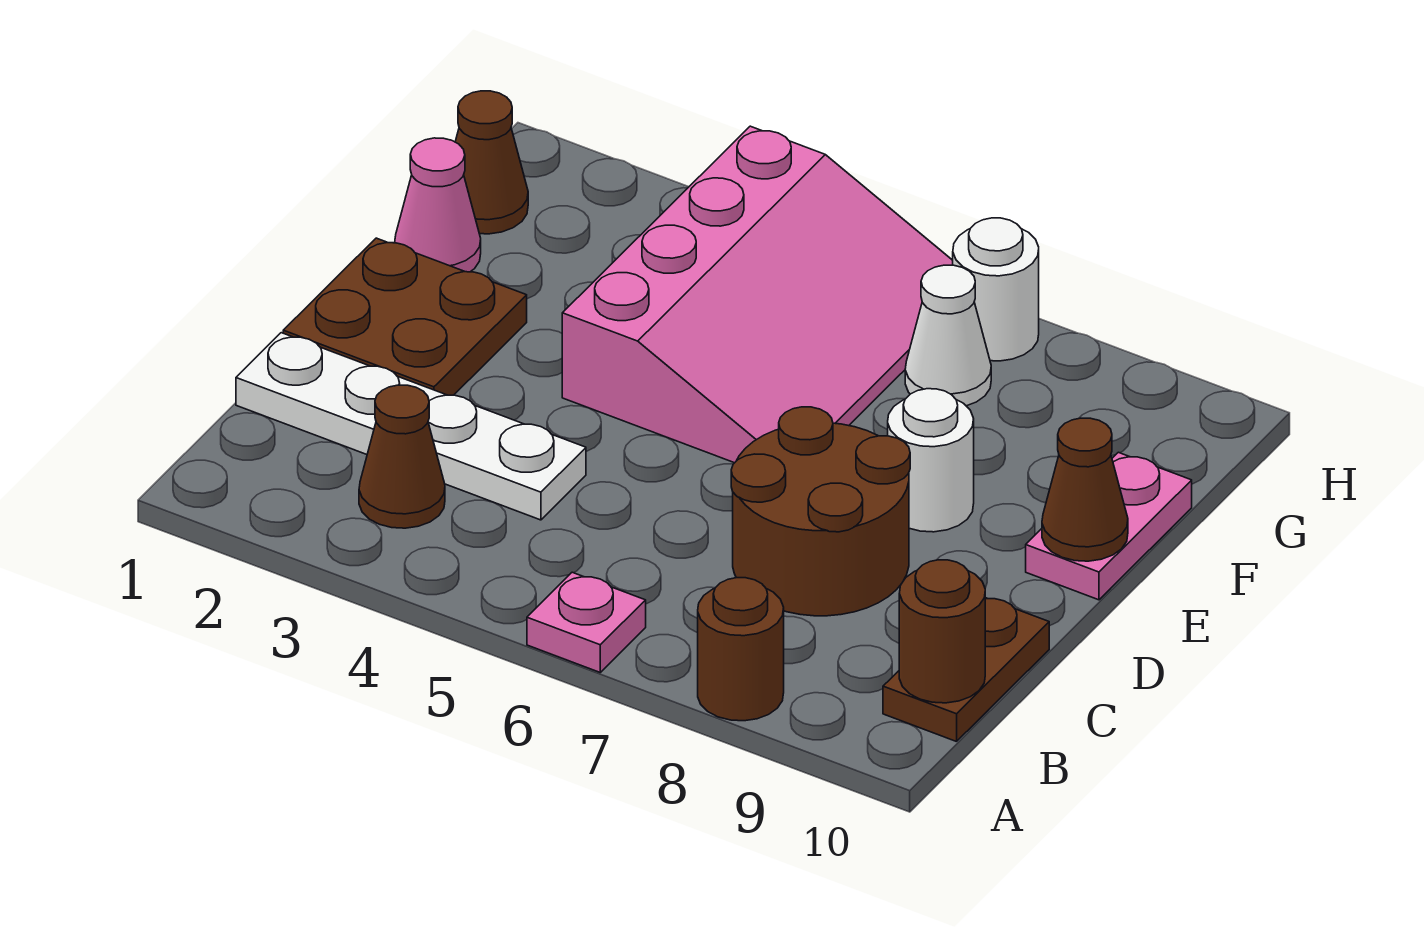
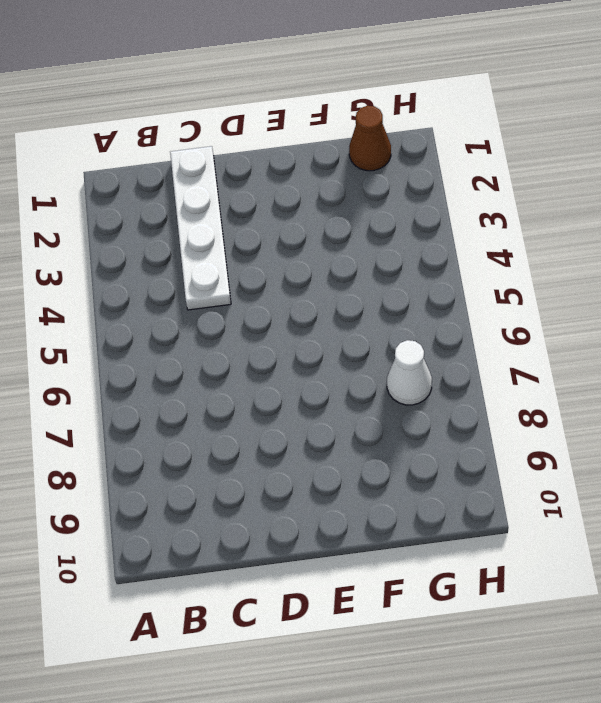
none -> pink 1x1 plate [527,572,646,672]
none -> brown 1x1 round brick [698,578,784,721]
none -> brown 1x1 cone [359,385,445,528]

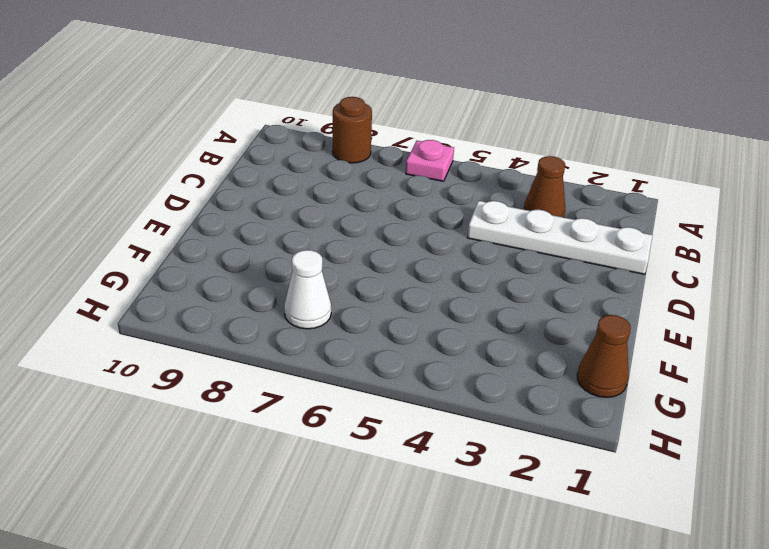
none -> brown 1x2 plate [883,598,1049,742]
none -> brown 2x2 round brick [731,407,910,616]
none -> brown 2x2 plate [283,238,527,395]

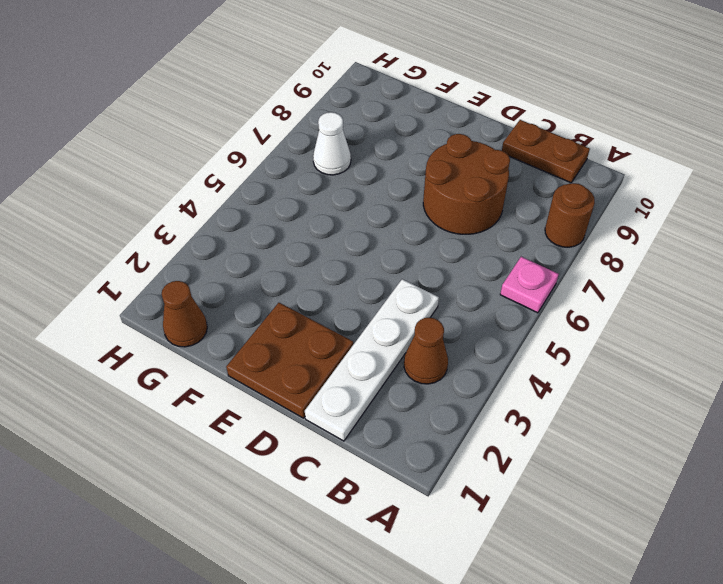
none -> pink 3x4 slope [562,126,953,463]
none -> white 1x1 round brick [888,389,974,532]
none -> pink 1x2 plate [1026,452,1192,600]

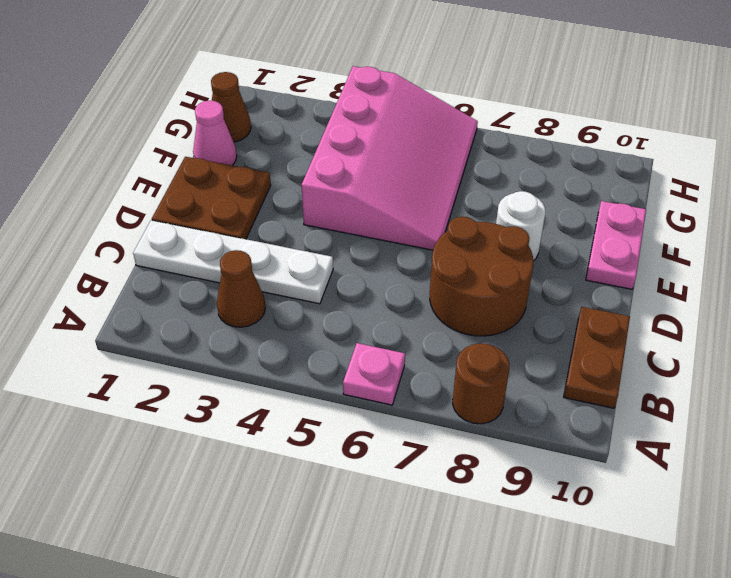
none -> white 1x1 cone [905,265,991,406]
none -> white 1x1 round brick [953,218,1039,361]
none -> brown 1x1 round brick [899,560,985,703]

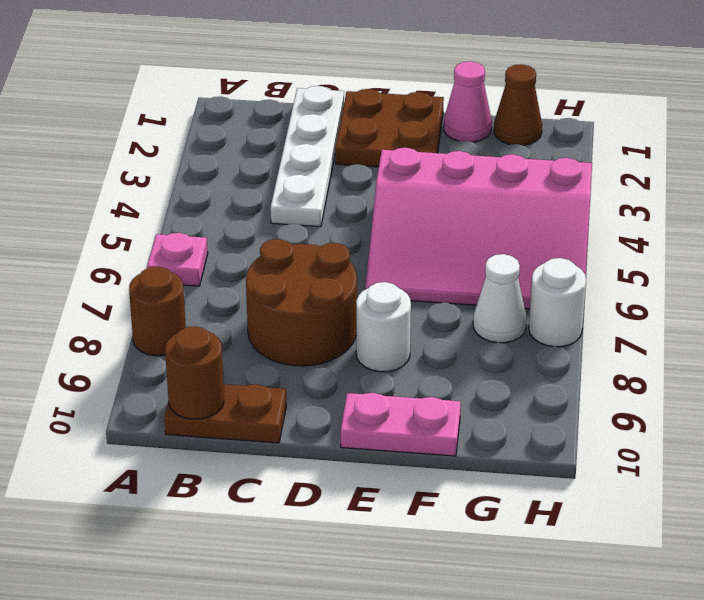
none -> brown 1x1 cone [359,385,445,528]
none -> brown 1x1 cone [1042,418,1128,561]

